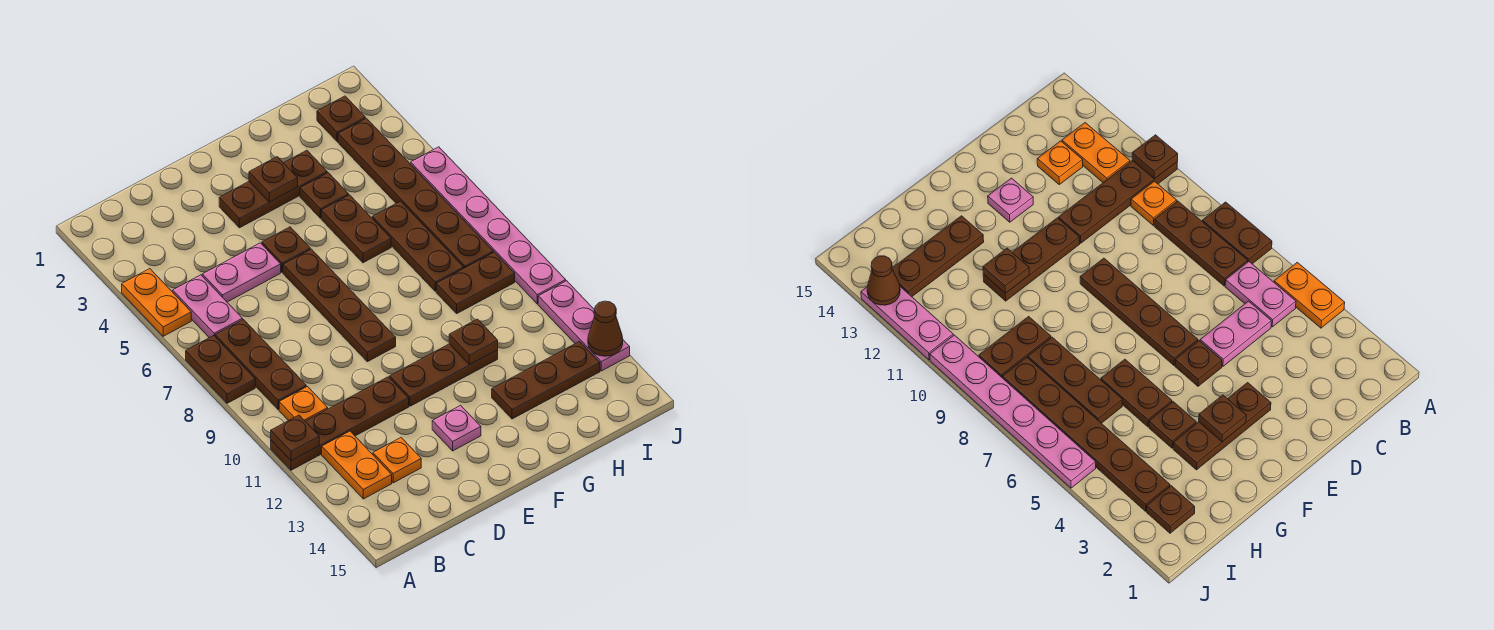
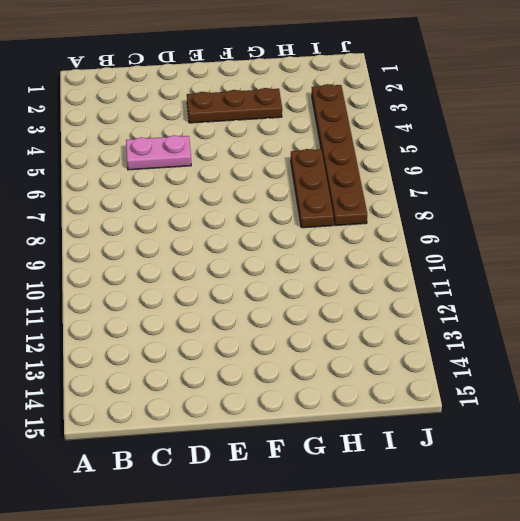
none -> orange 1x2 plate [122,269,191,336]
none -> brown 1x2 plate [186,336,255,403]
none -> brown 1x4 plate [271,377,409,470]

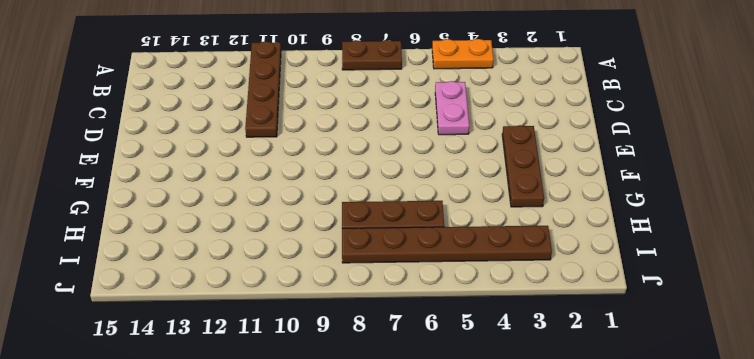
none -> pink 1x2 plate [173,275,243,338]
none -> brown 1x3 plate [215,320,306,410]
none -> orange 1x1 plate [279,387,328,421]

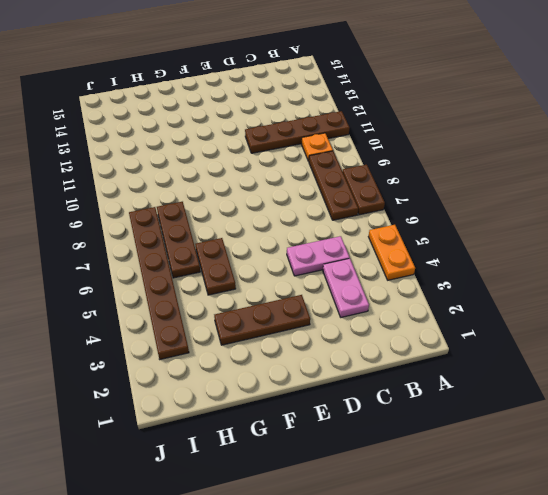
pink 1x2 plate [323,258,369,317] -> pink 1x2 plate moved to [173,275,243,338]
none -> orange 1x2 plate [322,431,392,499]
none -> orange 1x1 plate [373,438,421,483]
none -> brown 1x1 plate [262,227,310,272]

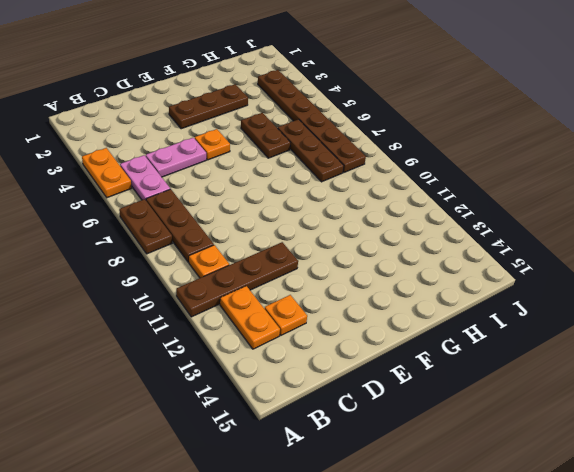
orange 1x1 plate [195,129,230,160] -> brown 1x1 plate [262,227,310,272]
none -> brown 1x4 plate [283,249,396,362]
none -> brown 1x3 plate [390,344,498,406]
none -> pink 1x1 plate [432,405,481,451]

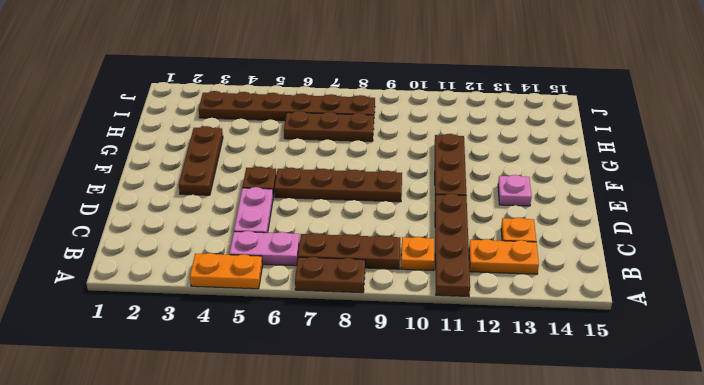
none -> brown 1x1 plate [300,173,349,218]
none -> brown 1x2 plate [321,195,391,263]
none -> brown 1x3 plate [492,342,600,419]

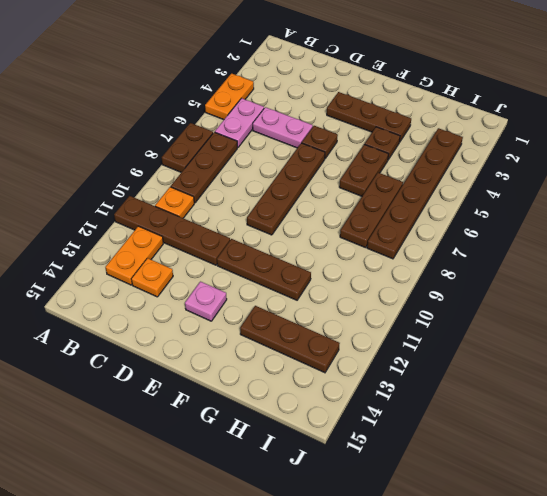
none -> brown 1x2 plate [436,252,515,313]
none -> brown 1x1 plate [317,96,365,142]
none -> pink 1x6 plate [411,147,566,304]

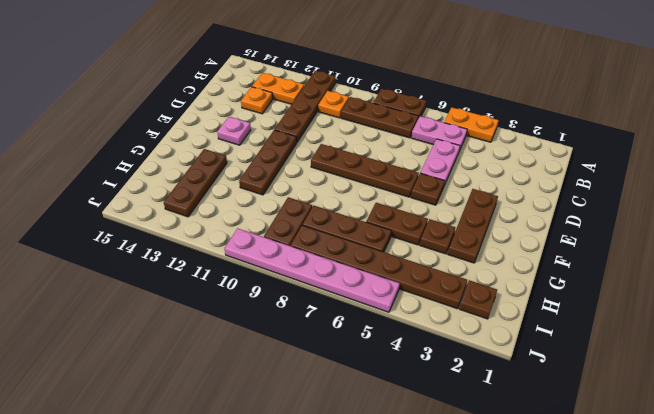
none -> pink 1x3 plate [538,281,630,371]
none -> brown 1x1 plate [271,415,319,461]
none -> brown 1x1 plate [249,157,298,202]

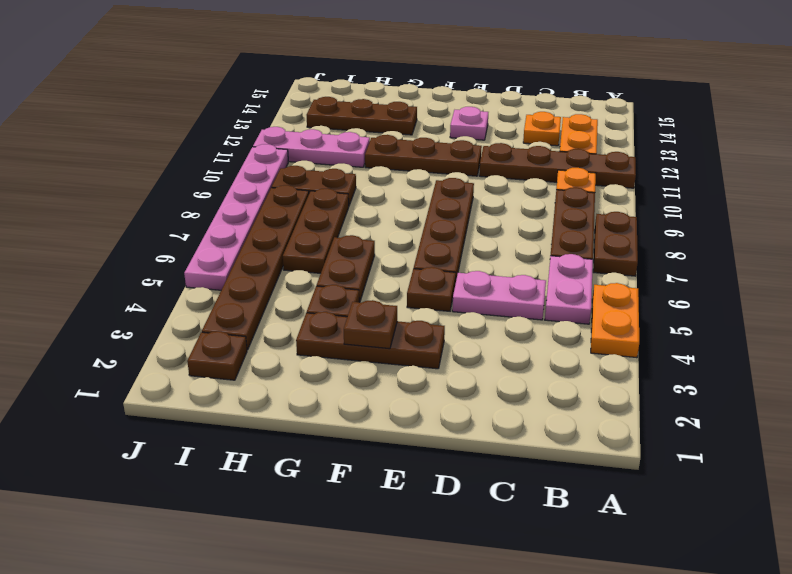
pink 1x3 plate [253,127,370,167] -> pink 1x3 plate turned to [538,281,630,371]
none -> brown 1x1 plate [271,415,319,461]
none -> brown 1x1 plate [449,319,498,365]
none -> brown 1x1 cone [588,301,623,356]

